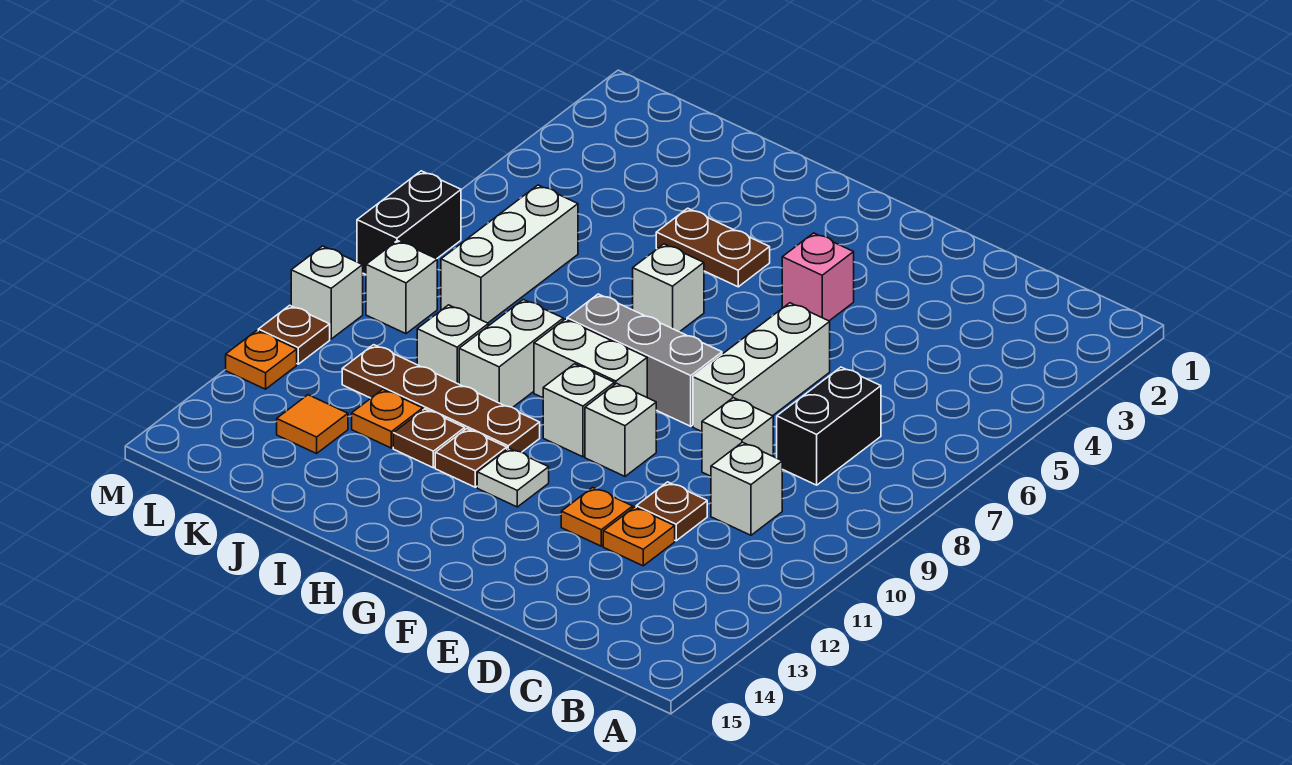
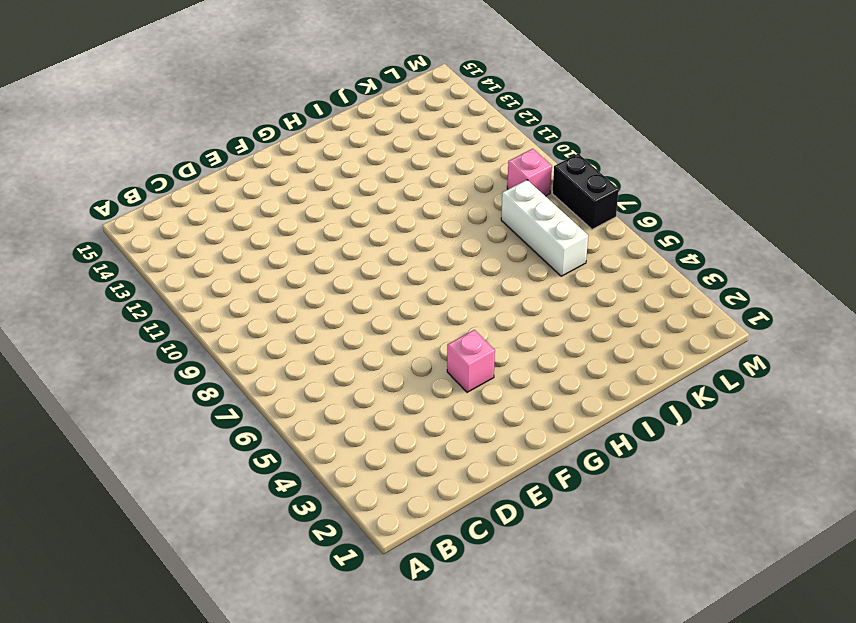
pink 1x1 brick [507,149,552,196] -> white 1x1 brick [366,241,437,334]
none -> black 1x2 brick [777,367,881,485]
none -> white 1x1 brick [711,442,782,535]
none -> white 1x1 brick [702,398,773,476]

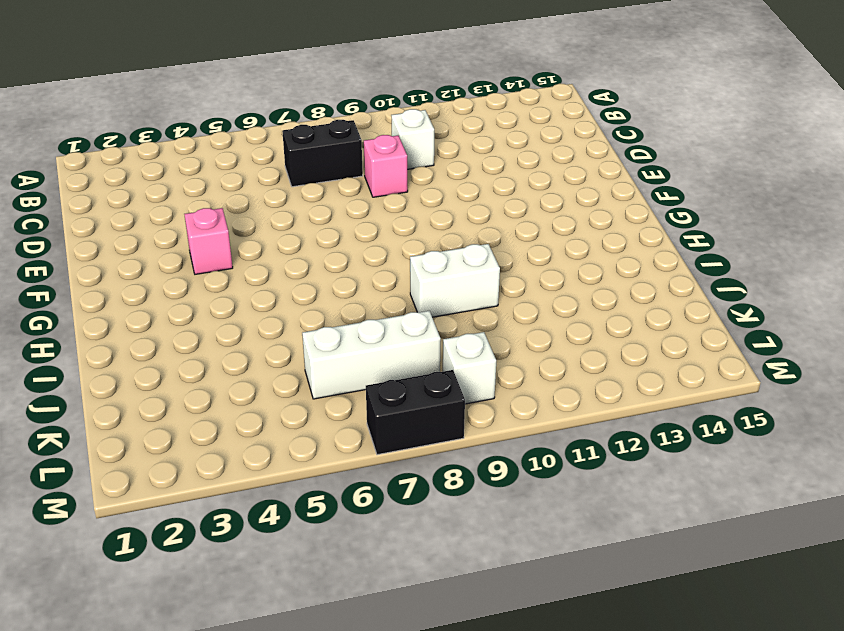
pink 1x1 brick [364,135,408,197] -> white 1x1 brick [702,398,773,476]
none -> brown 1x1 plate [636,482,707,541]
none -> orange 1x1 plate [603,507,675,566]
none -> white 1x3 brick [693,303,830,432]

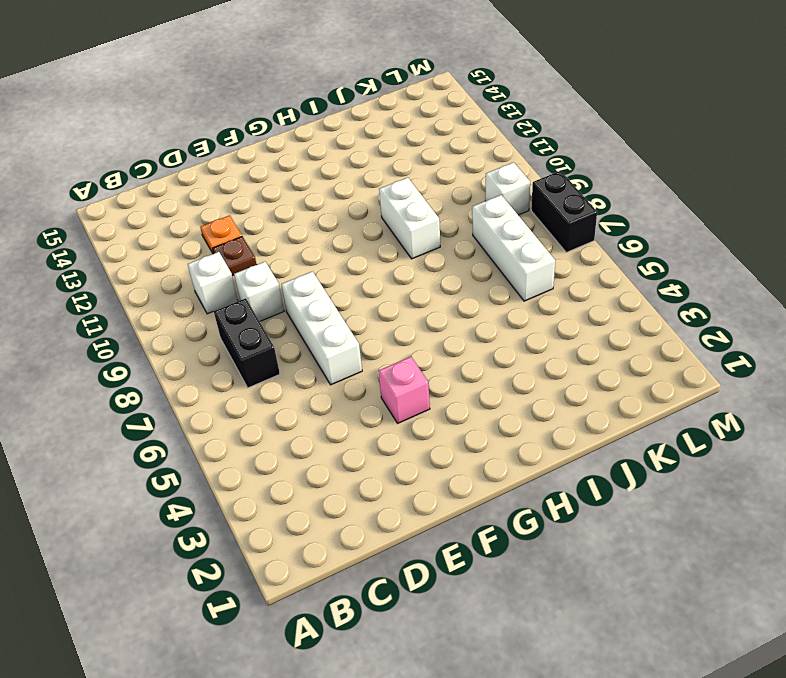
none -> orange 1x1 plate [561,487,633,546]
none -> grey 1x3 brick [567,294,722,426]
none -> white 1x1 brick [585,384,656,476]

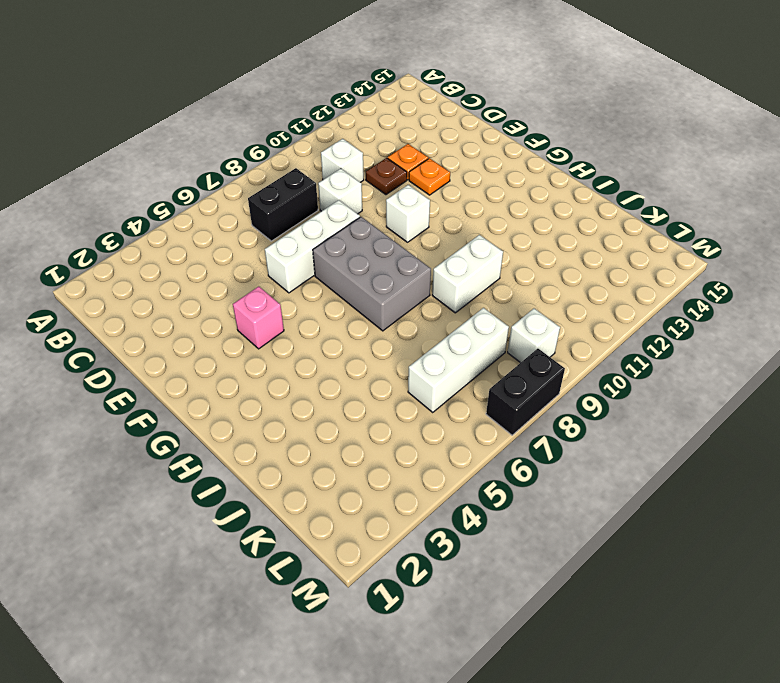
grey 2x3 brick [313,217,431,331] -> grey 1x3 brick [567,294,722,426]
none -> white 1x2 brick [534,319,647,398]
none -> white 1x1 brick [543,364,614,457]
none -> white 1x1 plate [477,448,549,507]

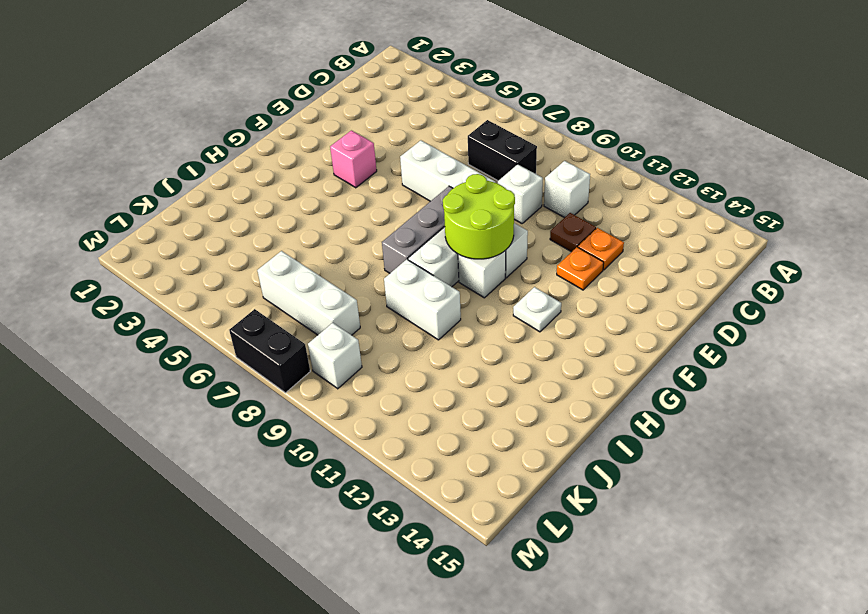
lime 2x2 round brick [443,174,515,259] -> none
none -> brown 1x2 plate [656,208,770,287]
none -> white 1x1 brick [633,244,704,332]
none -> brown 1x4 plate [342,345,540,452]

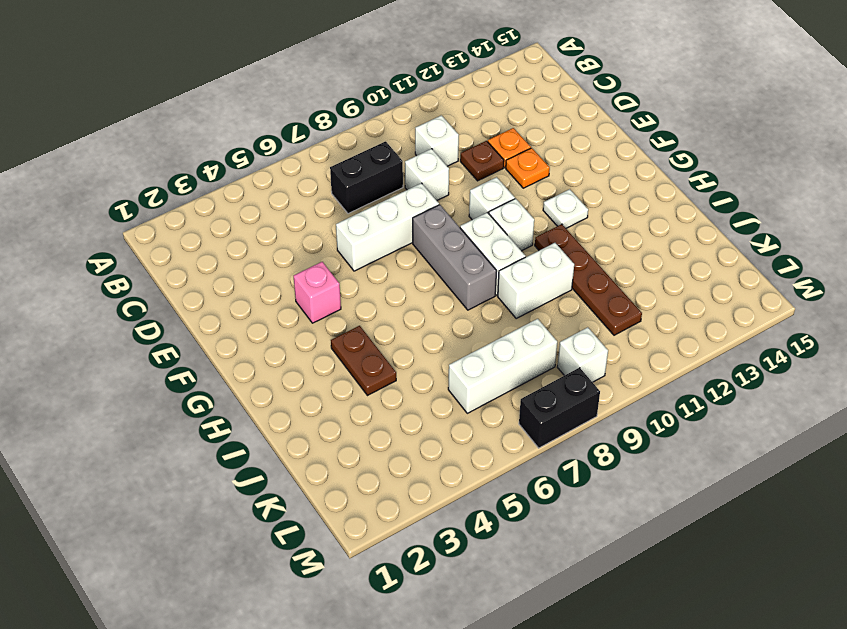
none -> white 1x1 brick [633,244,704,332]
none -> brown 1x1 plate [435,429,507,487]
none -> brown 1x1 plate [393,409,465,468]

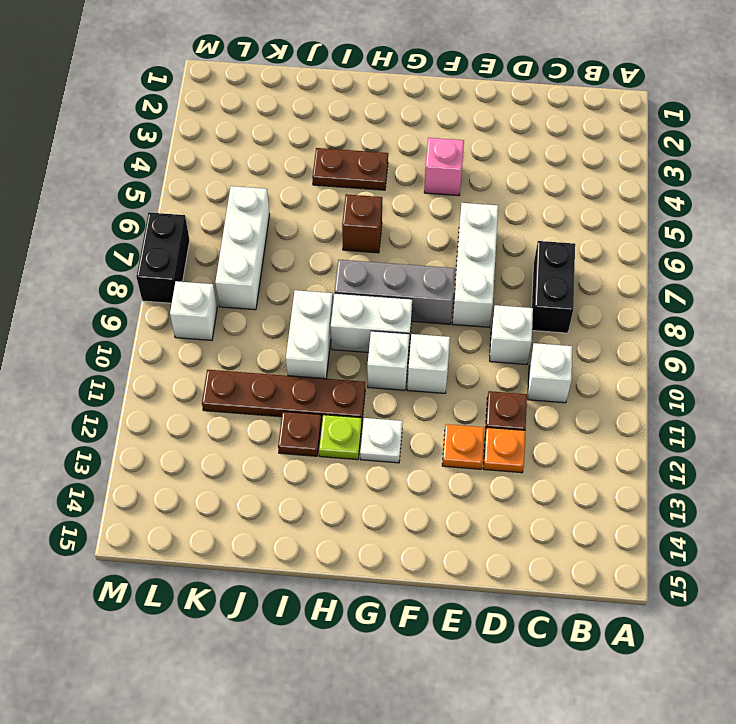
brown 1x1 brick [342,194,382,253] -> white 1x1 brick [633,244,704,332]
lime 1x1 plate [319,415,362,460] -> brown 1x1 plate [435,429,507,487]
none -> white 1x1 brick [417,305,488,384]
none -> orange 1x1 plate [352,389,423,448]
none -> orange 1x1 tile [277,395,348,454]

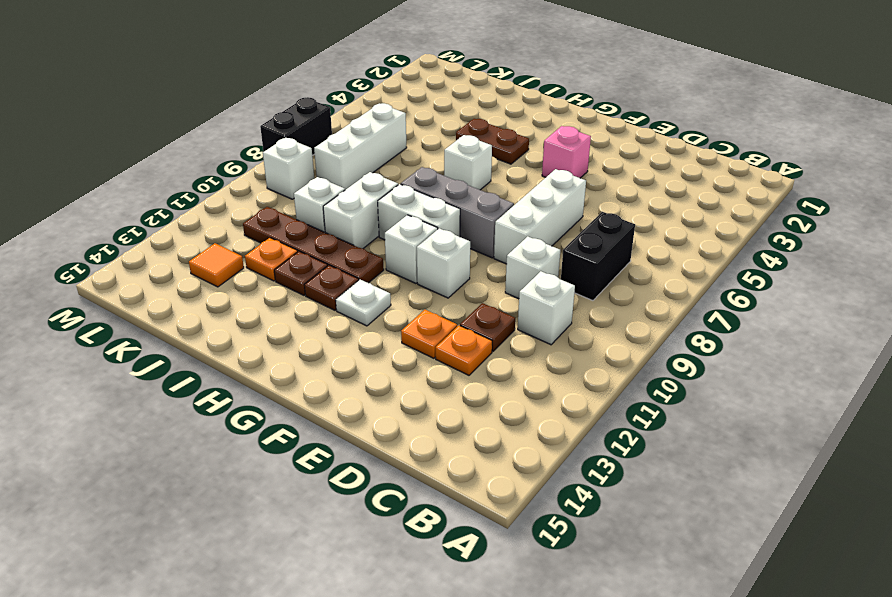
none -> white 1x1 brick [291,246,363,339]
none -> brown 1x1 plate [258,305,330,364]
none -> orange 1x1 plate [226,331,297,389]

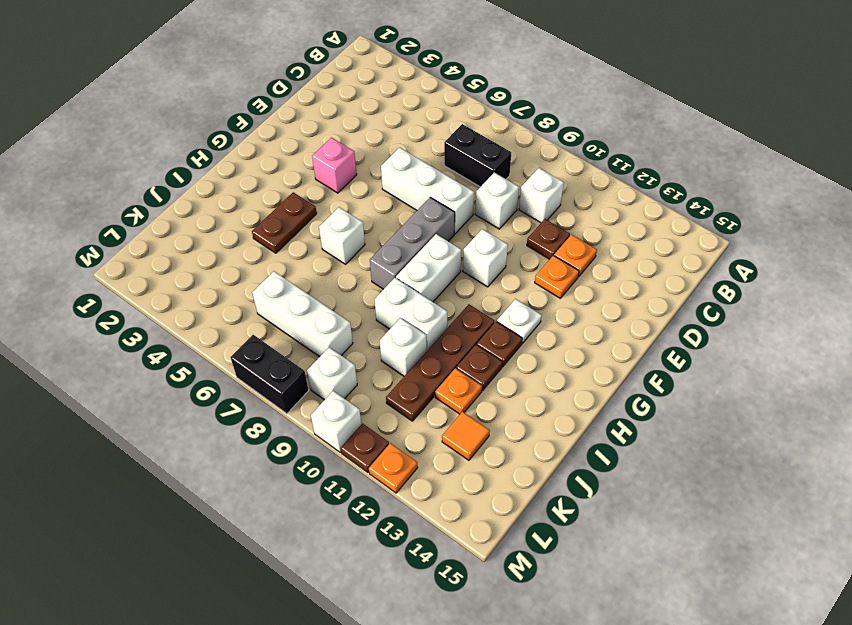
none -> white 1x1 brick [543,364,614,457]

